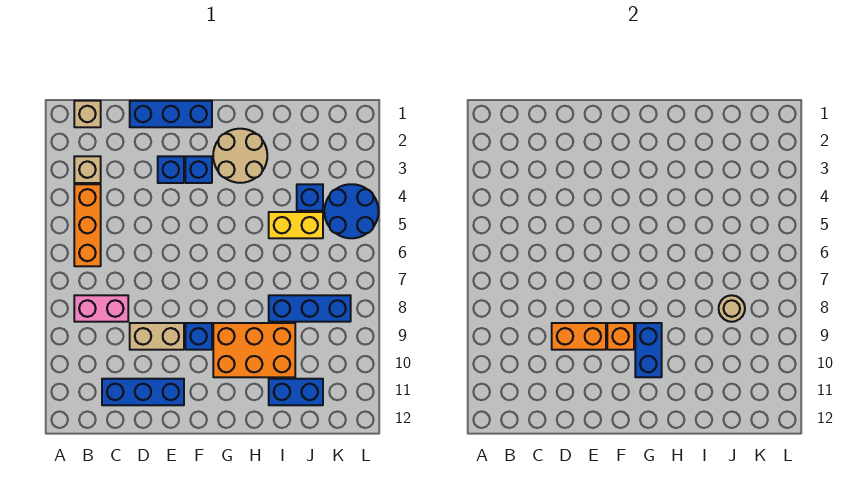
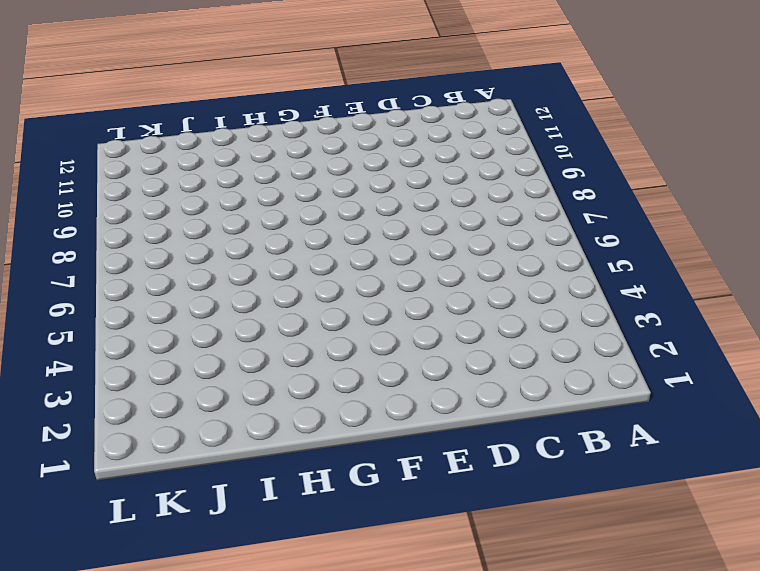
none -> tan 1x1 brick [74,101,101,127]
none -> tan 1x1 brick [74,156,101,183]
none -> orange 1x3 brick [74,184,101,266]

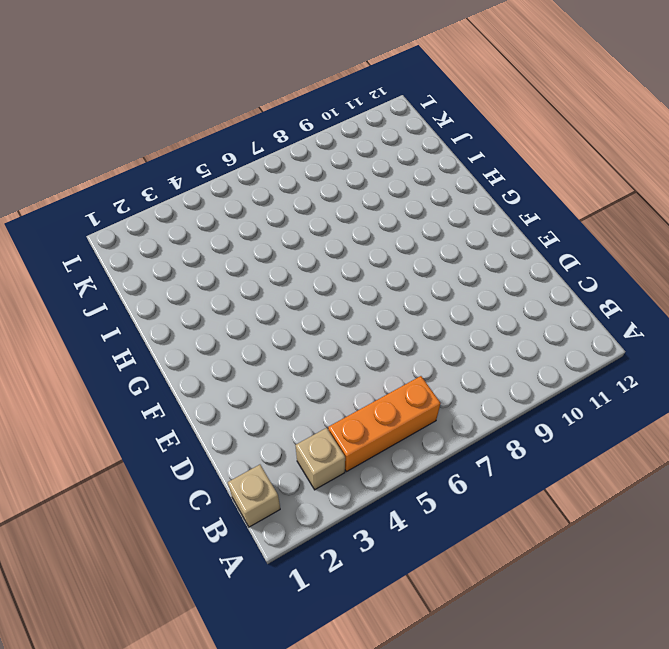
none -> pink 1x2 brick [74,295,128,322]
none -> blue 1x3 brick [102,379,184,405]
none -> blue 1x3 brick [130,101,212,127]

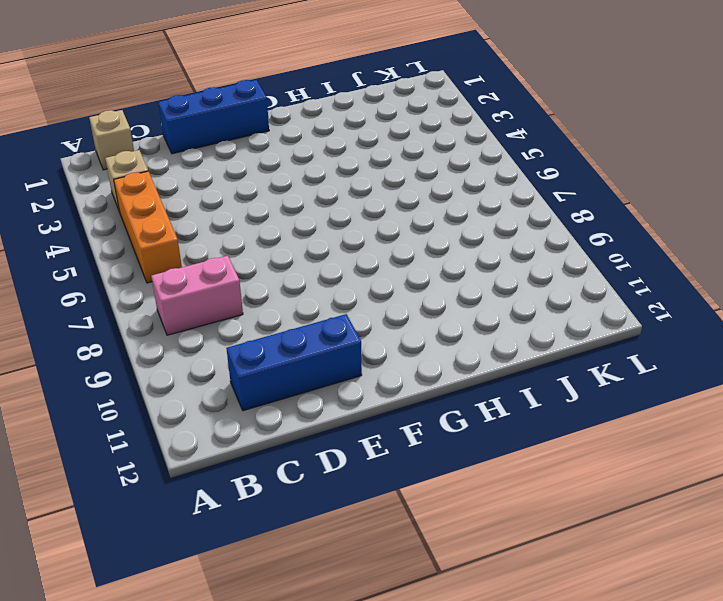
none -> tan 1x2 brick [130,323,184,350]
none -> blue 1x1 brick [158,156,184,183]
none -> blue 1x1 brick [185,156,212,183]

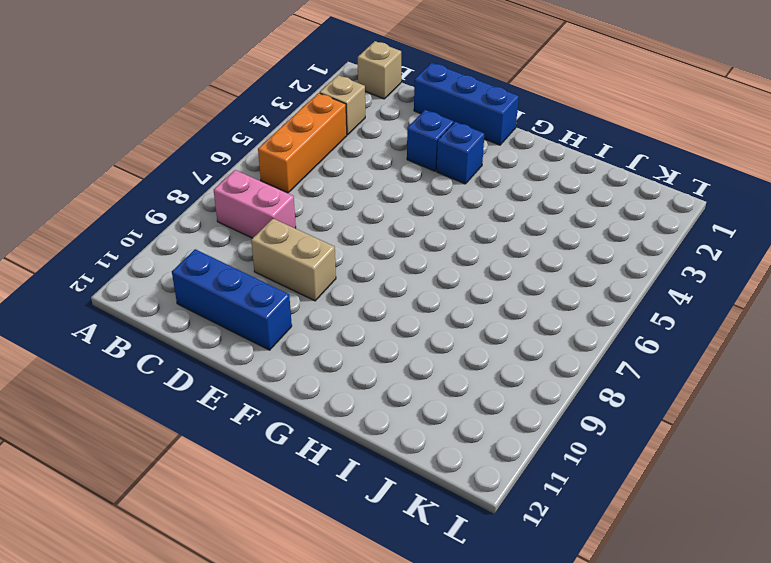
none -> blue 1x1 brick [185,323,212,350]
none -> tan 2x2 round brick [213,129,267,183]
none -> orange 2x3 brick [213,323,295,377]

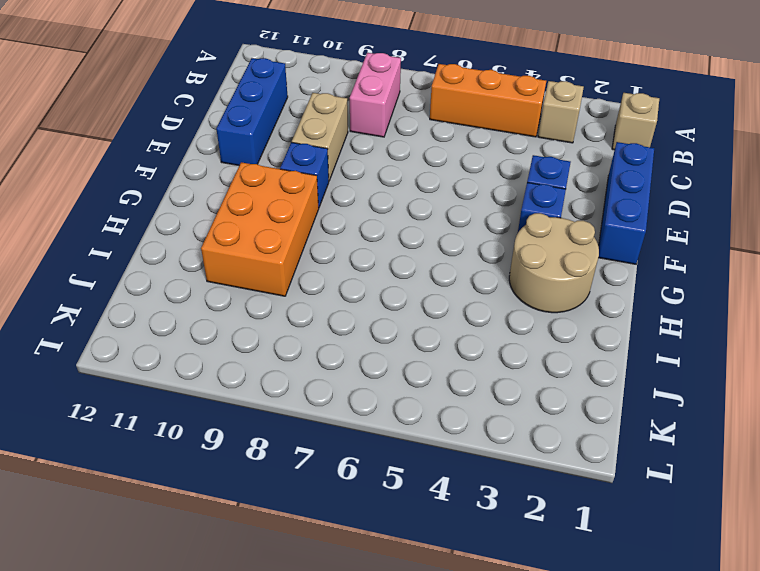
none -> yellow 1x2 brick [269,212,323,238]
none -> blue 1x3 brick [269,295,351,322]
none -> blue 1x2 brick [269,379,323,405]

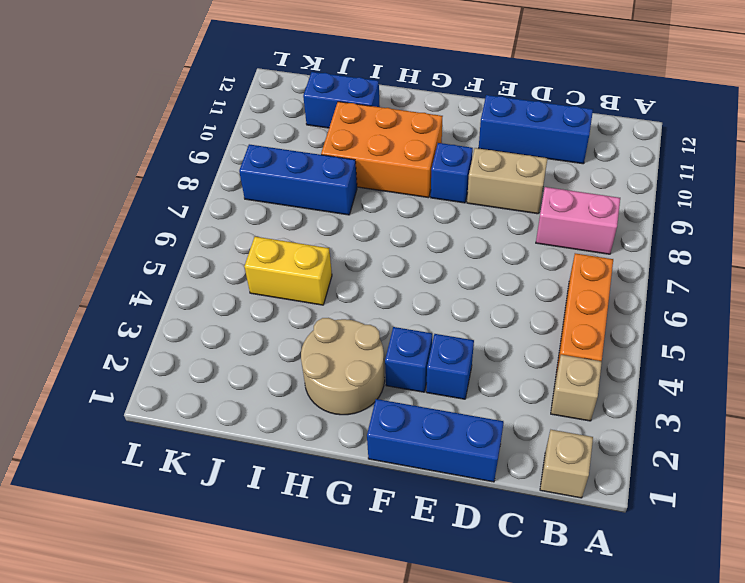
none -> blue 1x1 brick [297,184,323,211]
none -> blue 2x2 round brick [324,184,379,238]
none -> orange 1x2 brick [552,323,606,350]

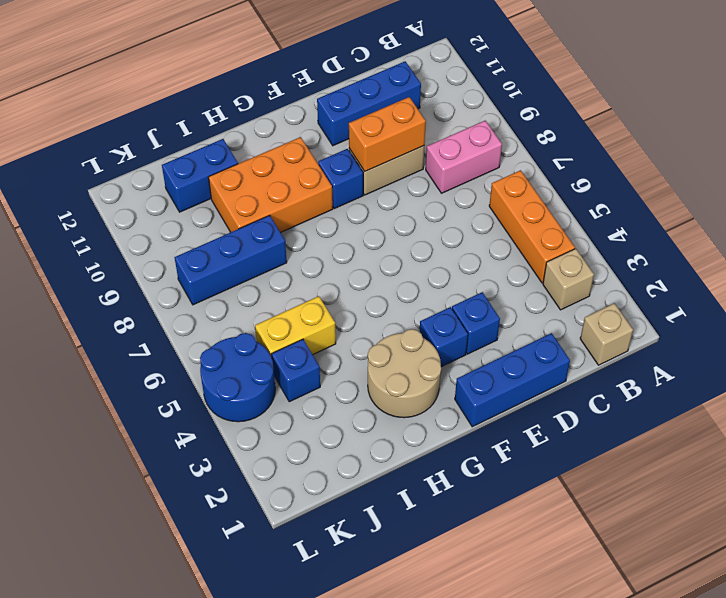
none -> orange 1x1 brick [607,323,634,350]
none -> blue 1x2 brick [635,323,662,377]
none -> tan 1x1 round brick [719,295,745,322]

